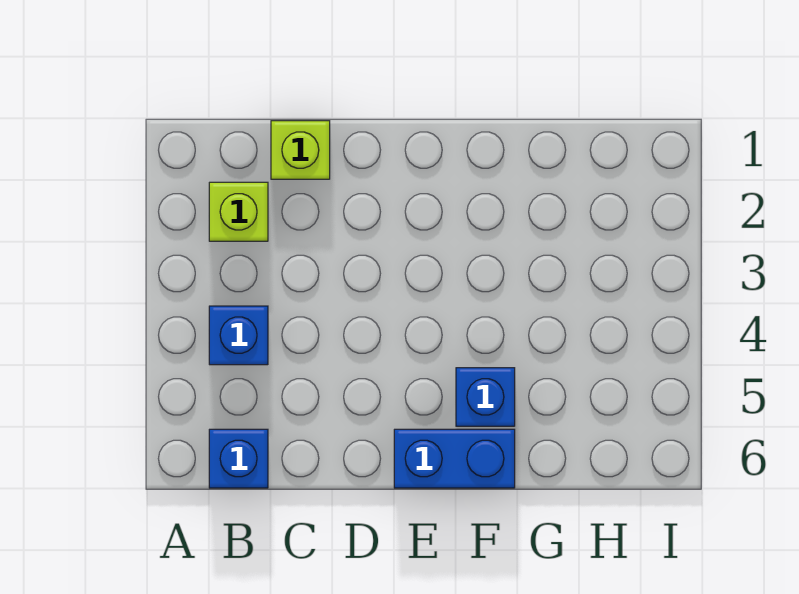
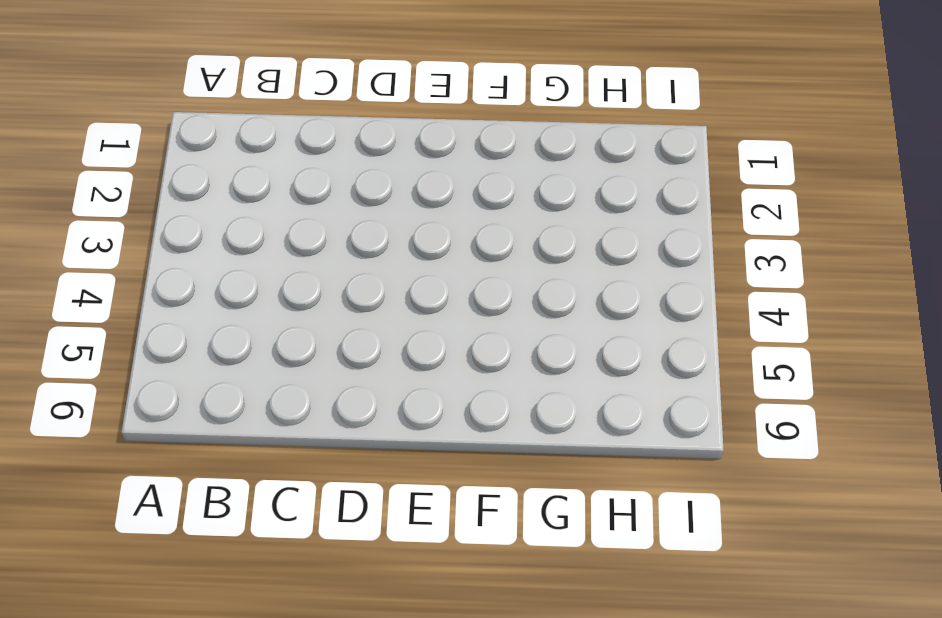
none -> lime 1x1 brick [209,182,268,241]
none -> blue 1x1 brick [209,306,268,365]

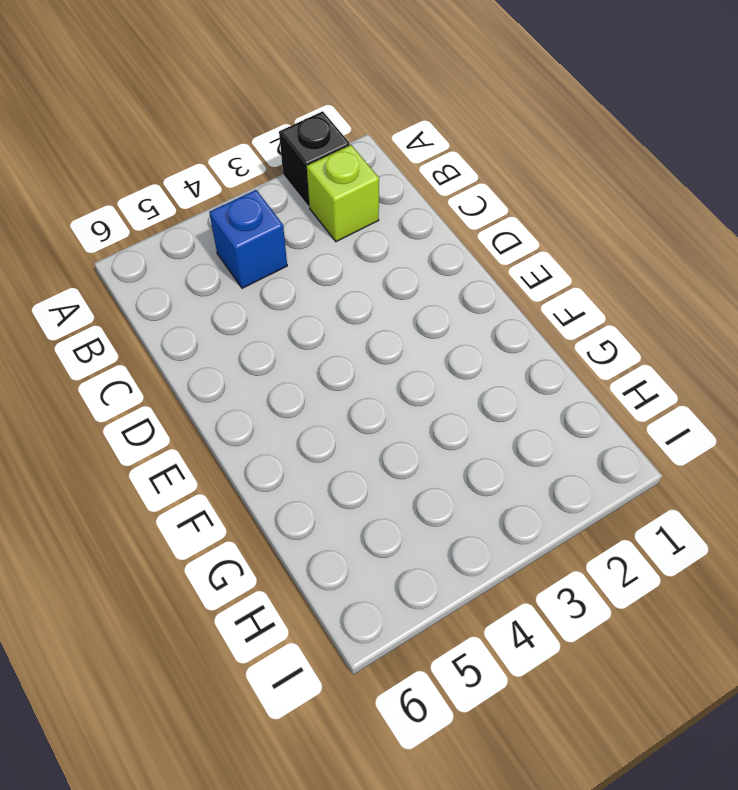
black 1x1 brick [279,111,350,207] -> none
none -> blue 1x1 brick [209,429,268,488]
none -> lime 1x1 brick [271,121,330,179]

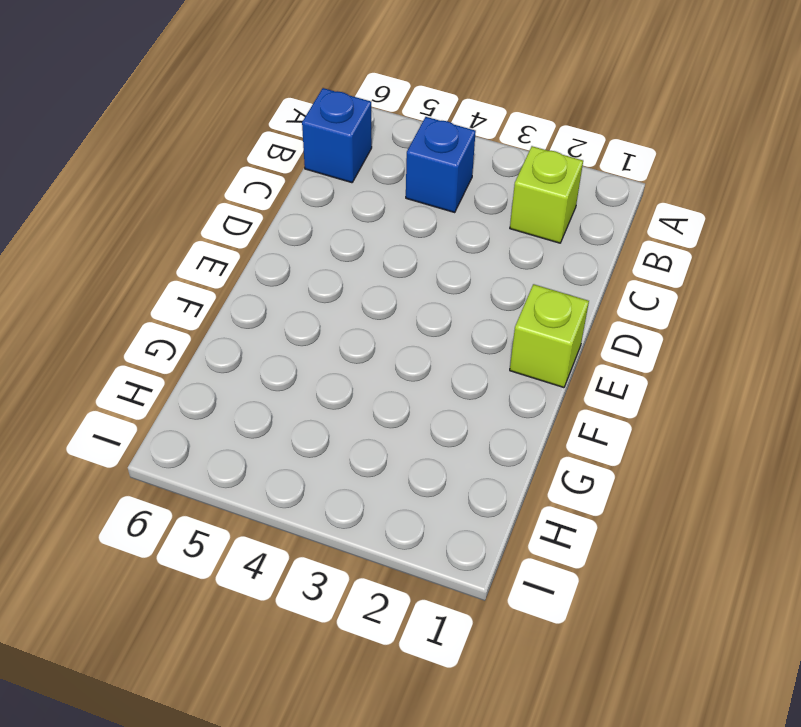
lime 1x1 brick [510,284,589,388] -> lime 1x1 brick moved to [271,121,330,179]
none -> blue 1x2 brick [394,429,515,488]
none -> blue 1x1 brick [456,368,515,426]

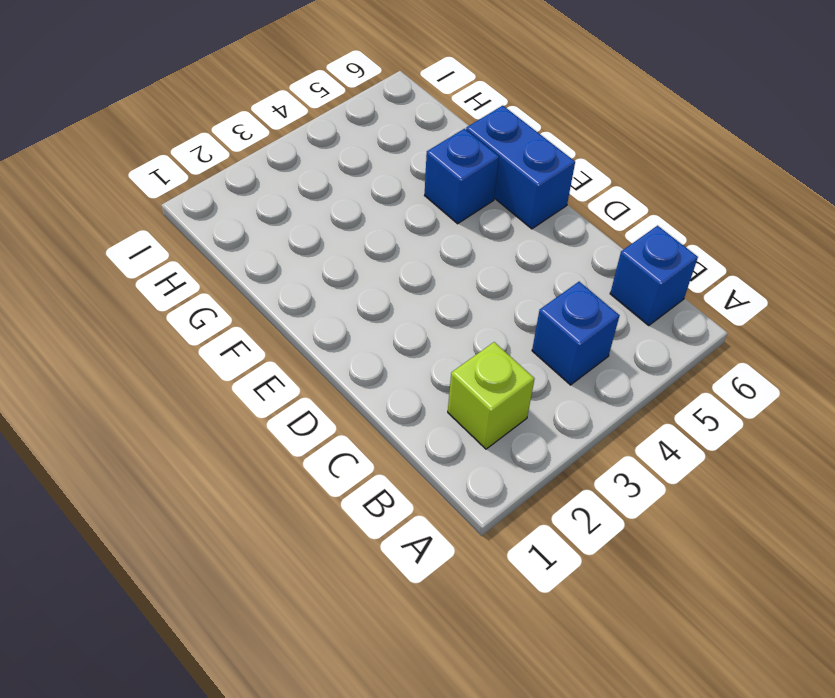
none -> lime 1x1 brick [271,121,330,179]

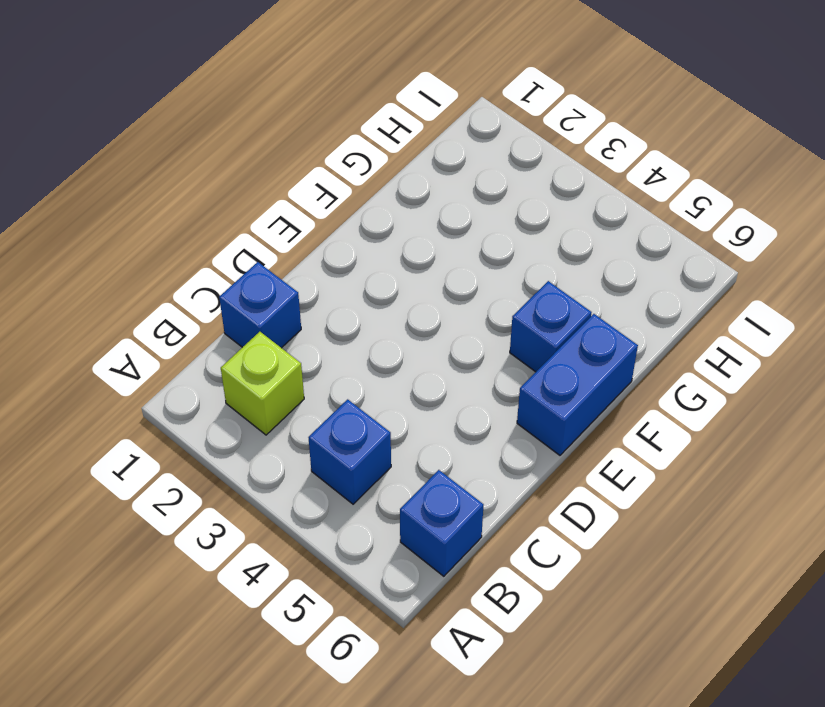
blue 1x1 brick [219,262,301,348] -> lime 1x1 brick [271,121,330,179]

